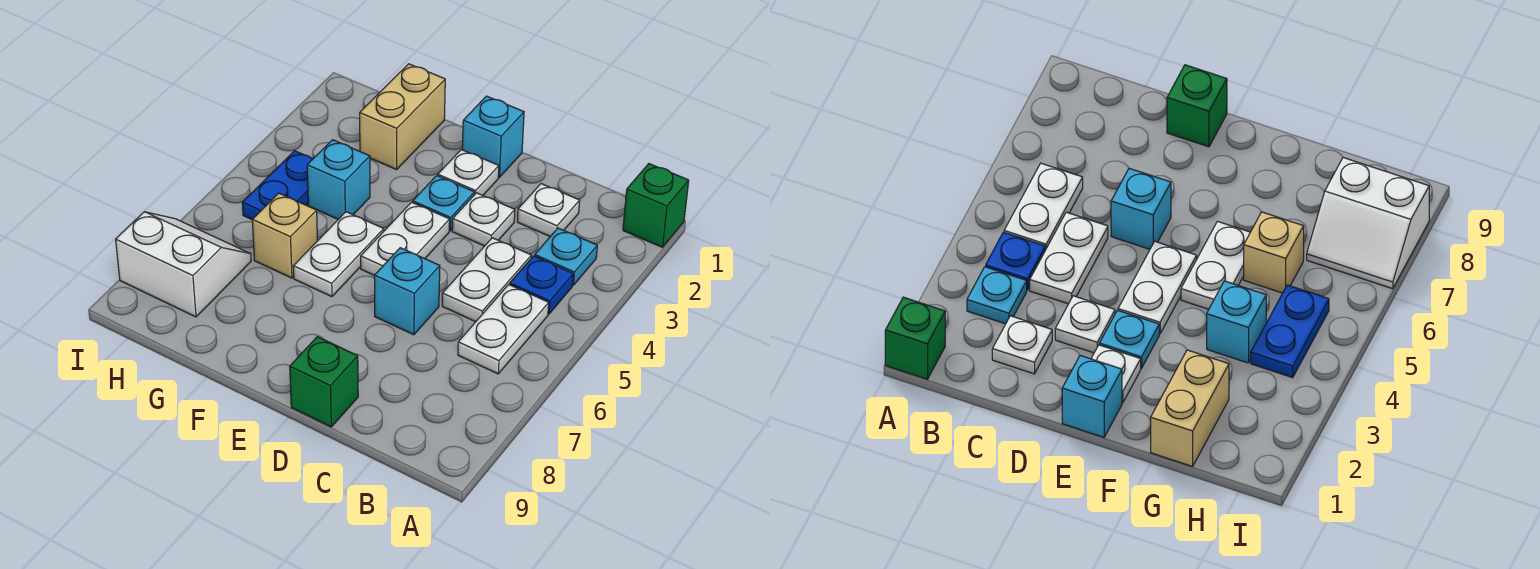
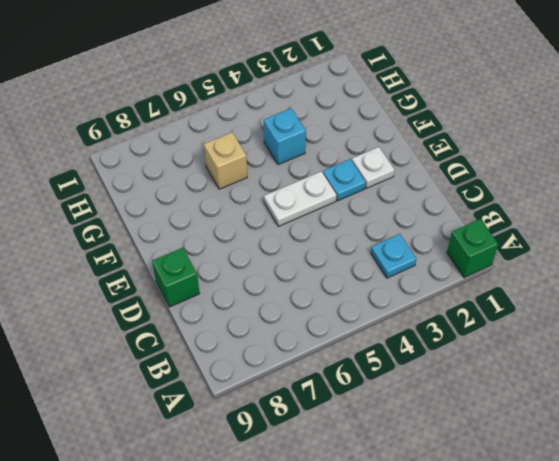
none -> blue 1x1 plate [510,256,573,314]
none -> white 1x2 plate [458,285,549,374]
none -> white 1x1 plate [517,184,580,236]

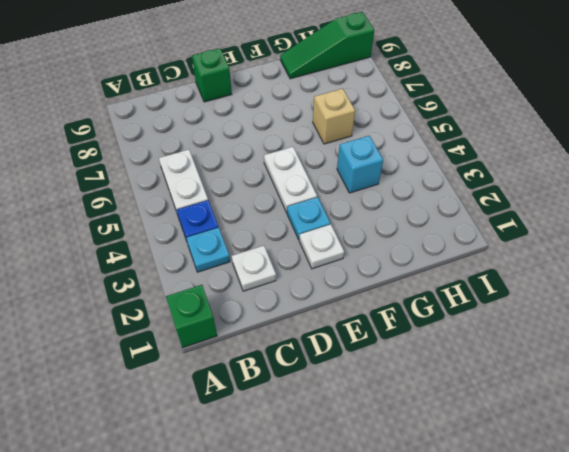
green 1x3 slope [280,12,374,79] -> none
none -> white 1x2 plate [442,238,531,322]
none -> white 1x1 plate [452,193,515,246]
none -> cyan 1x1 brick [374,248,440,335]

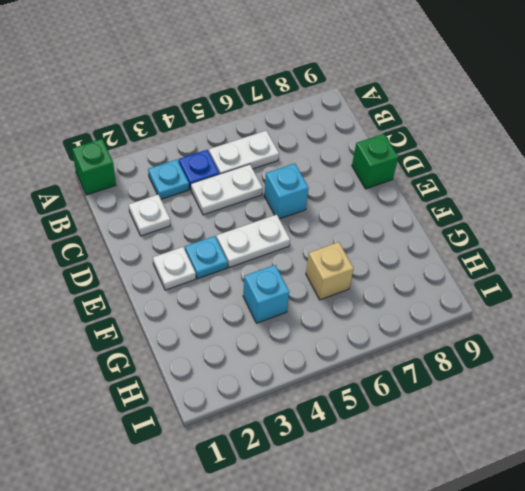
none -> white 1x1 plate [452,193,515,246]
none -> cyan 1x1 brick [462,96,524,177]
none -> white 1x2 plate [293,212,384,297]

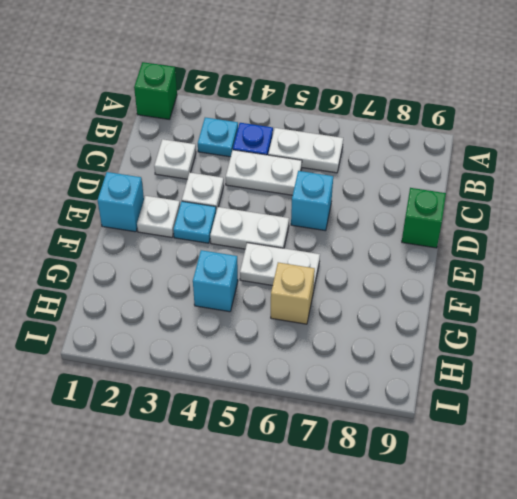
none -> tan 1x2 brick [360,64,445,170]
none -> blue 1x2 plate [242,151,312,219]
none -> white 2x2 slope [116,212,251,317]

